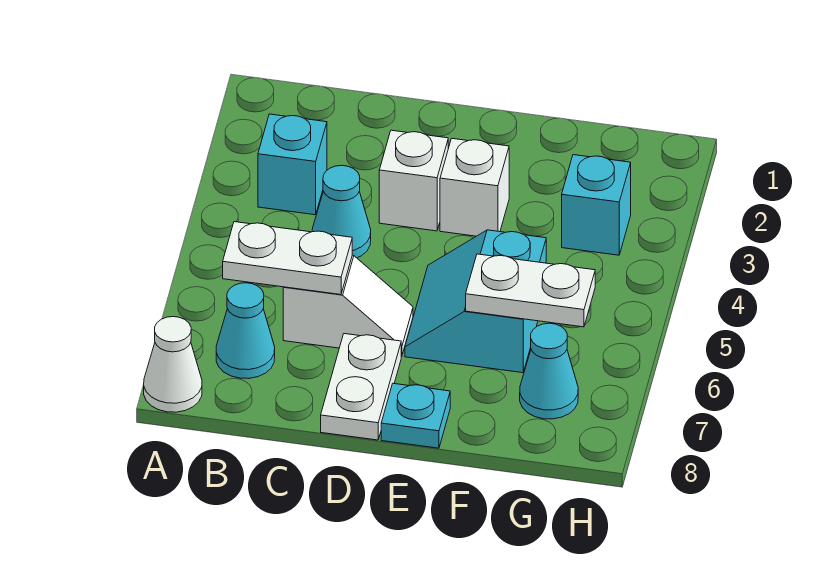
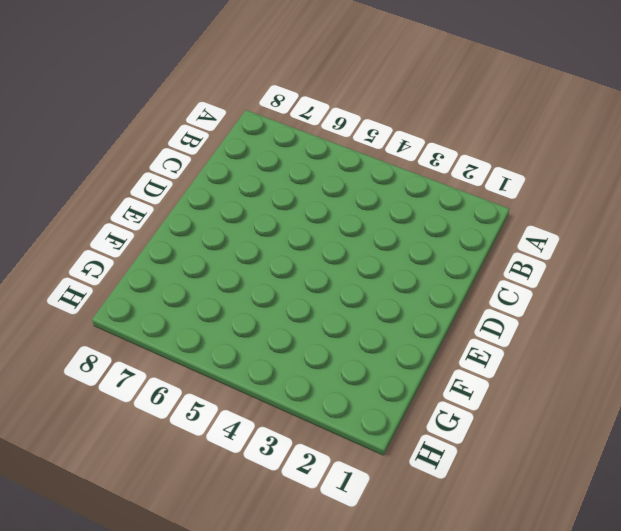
none -> white 1x1 cone [144,317,202,412]
none -> cyan 1x1 brick [258,114,327,215]
none -> cyan 1x1 cone [216,283,275,379]

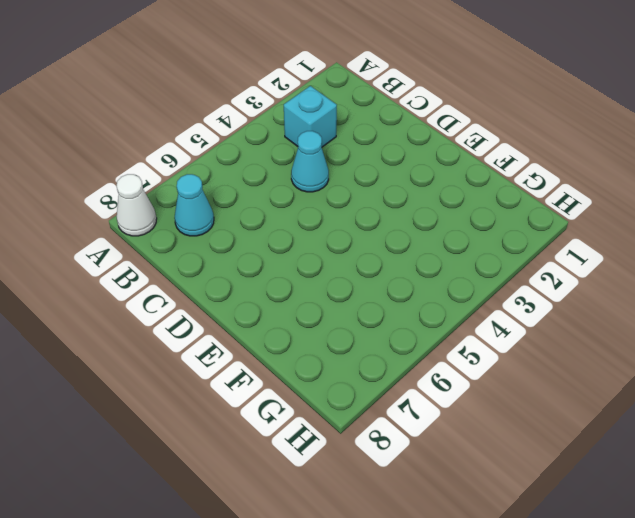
none -> white 1x2 slope [283,255,413,356]
none -> white 1x1 brick [379,130,448,231]
none -> white 1x2 plate [321,334,401,440]

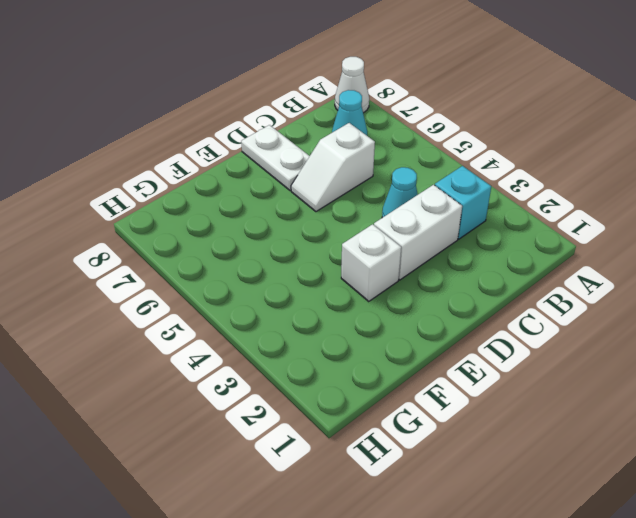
white 1x2 brick [374,185,462,280] -> white 1x1 brick [379,130,448,231]
none -> cyan 2x2 slope [405,230,546,373]
none -> cyan 1x1 plate [381,383,450,448]
none -> cyan 1x1 brick [562,155,631,255]

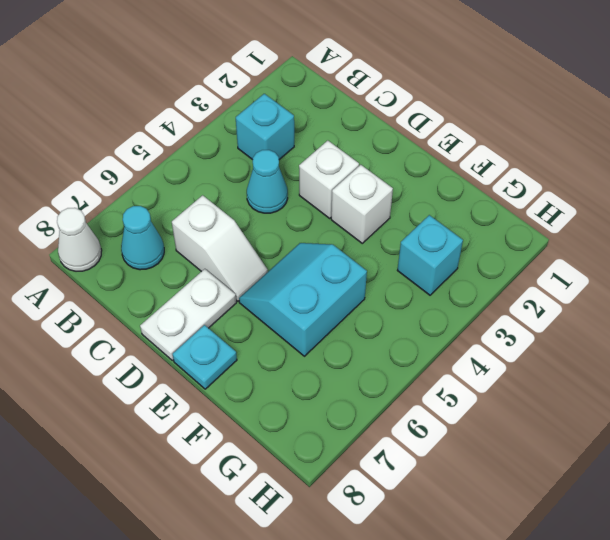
none -> cyan 1x1 cone [520,323,578,419]
none -> white 1x2 plate [223,222,352,295]
none -> white 1x2 plate [466,254,595,327]

